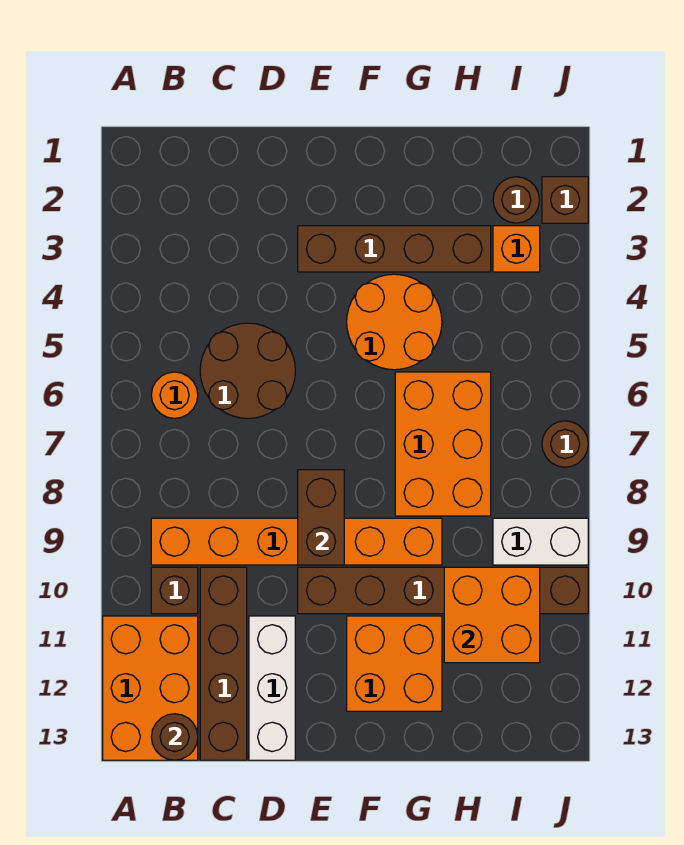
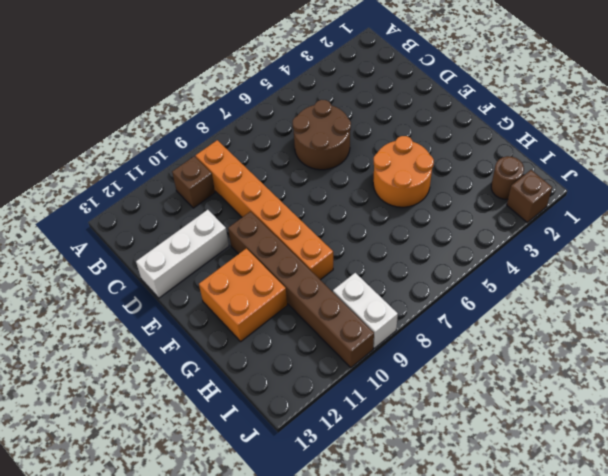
none -> orange 2x3 brick [103,616,198,760]
none -> orange 1x1 round brick [151,372,198,418]
none -> brown 1x4 brick [200,567,247,760]

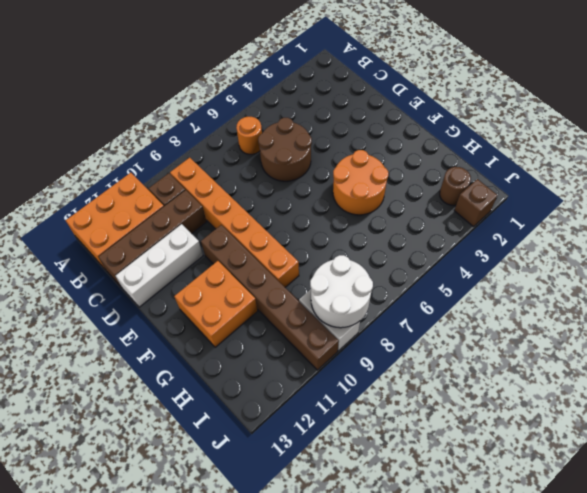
white 2x2 round brick [310,255,373,328] -> none
none -> brown 1x4 brick [298,226,491,272]
none -> orange 2x3 brick [395,372,491,516]
none -> orange 1x1 brick [493,226,540,272]

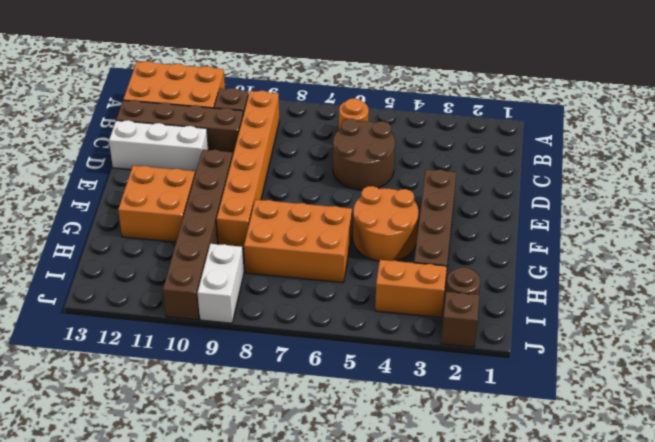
orange 1x2 brick [375,260,447,318] -> orange 1x1 brick [493,226,540,272]
none -> brown 1x1 round brick [542,421,588,467]
none -> brown 1x1 round brick [151,714,198,760]
none -> brown 1x2 brick [298,470,344,565]

